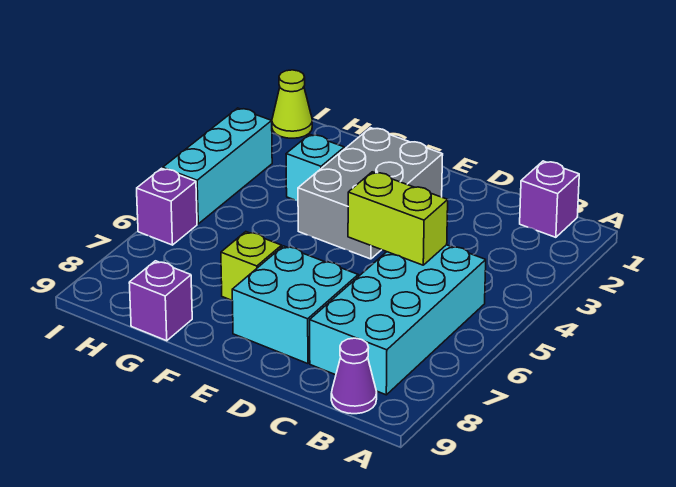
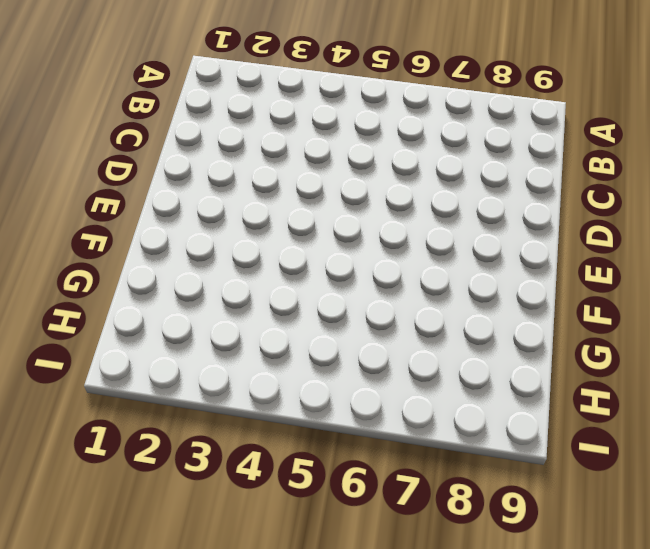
none -> purple 1x1 brick [520,161,579,237]
none -> cyan 2x4 brick [310,245,486,395]
none -> purple 1x1 cone [331,338,377,414]

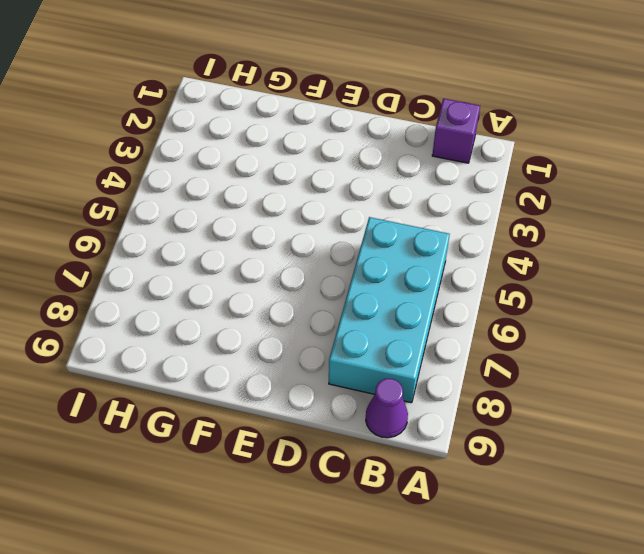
none -> cyan 2x2 brick [232,246,358,364]
none -> grey 2x3 brick [298,128,443,259]
none -> lime 1x1 brick [221,232,282,300]

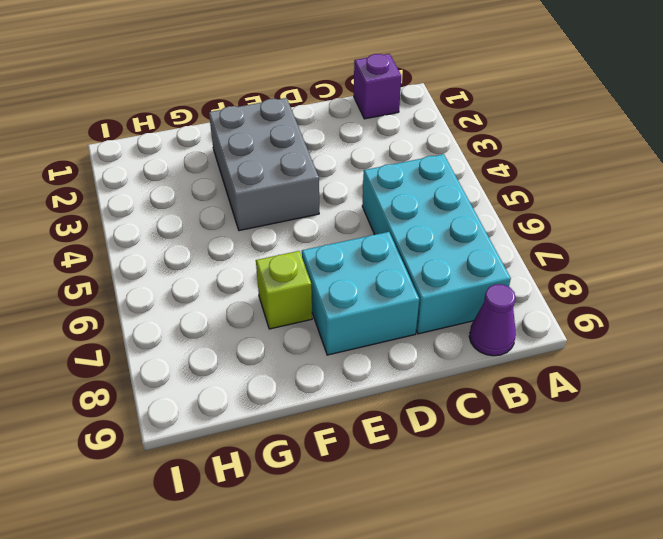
none -> cyan 1x1 brick [286,134,344,201]
none -> purple 1x1 brick [129,261,192,341]
none -> lime 1x1 cone [272,70,312,138]

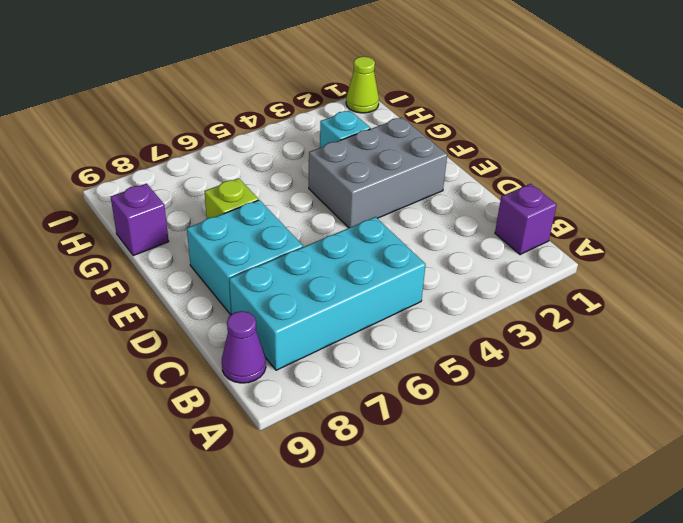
none -> cyan 1x3 brick [163,108,272,224]
none -> purple 1x1 brick [137,168,197,245]
none -> lime 1x2 brick [348,172,448,265]

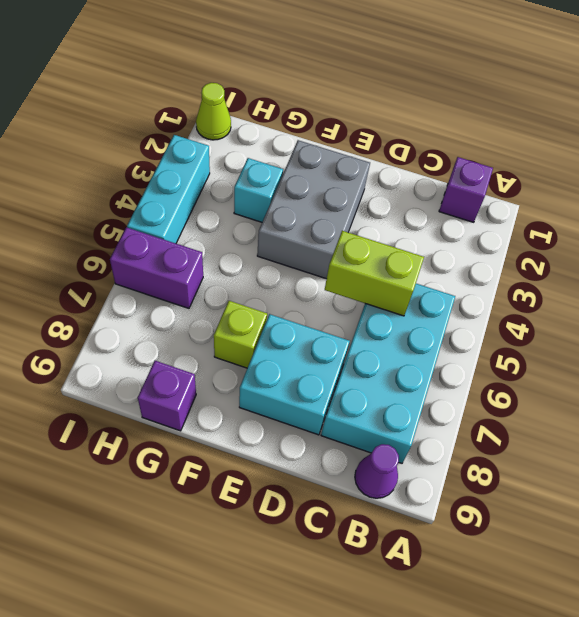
purple 1x2 brick [110,227,203,308] -> purple 1x1 brick [137,168,197,245]

